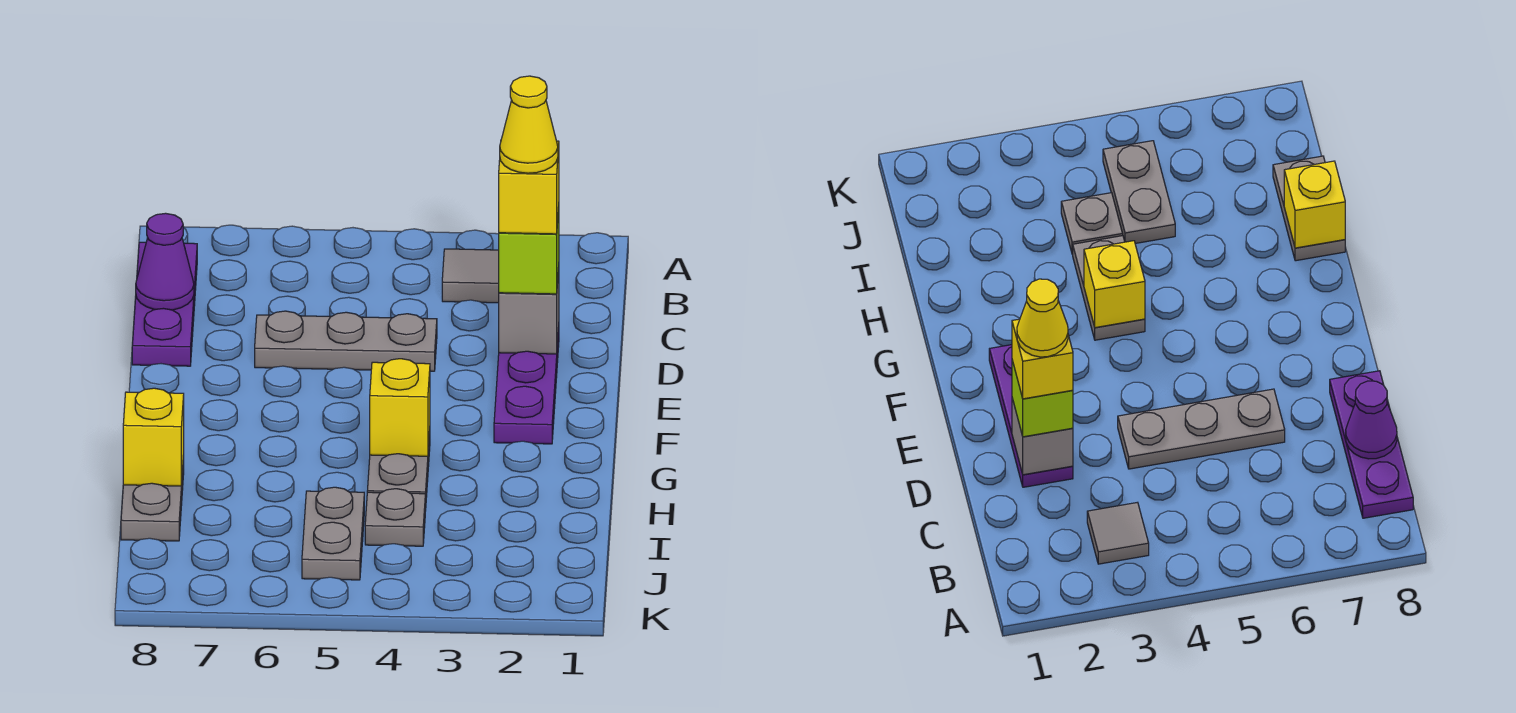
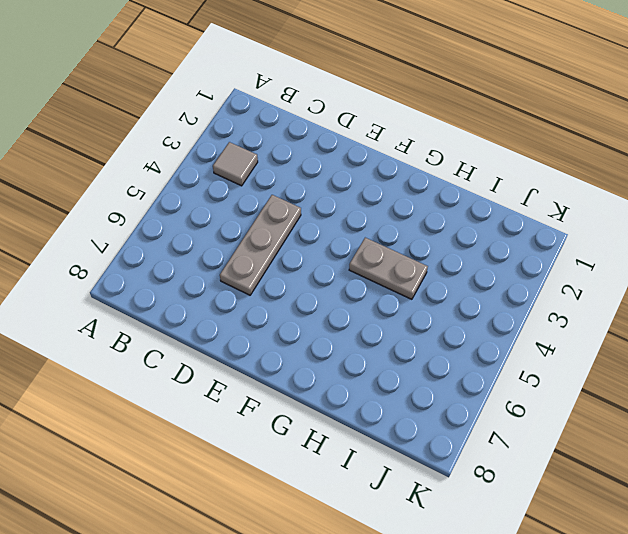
none -> purple 1x3 plate [132,242,197,366]
none -> purple 1x3 plate [494,328,559,444]
none -> grey 1x2 plate [121,456,184,541]

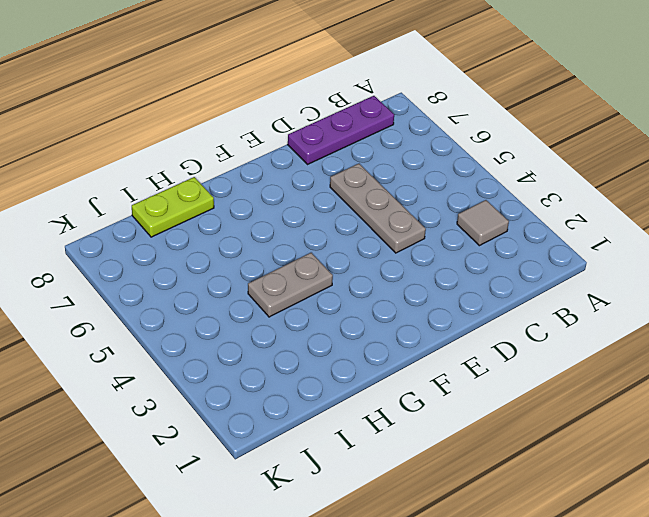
lime 1x2 plate [132,177,214,237] -> grey 1x2 plate [121,456,184,541]
none -> purple 1x3 plate [494,328,559,444]
none -> grey 1x1 plate [365,489,425,546]
none -> grey 1x2 plate [302,487,364,580]

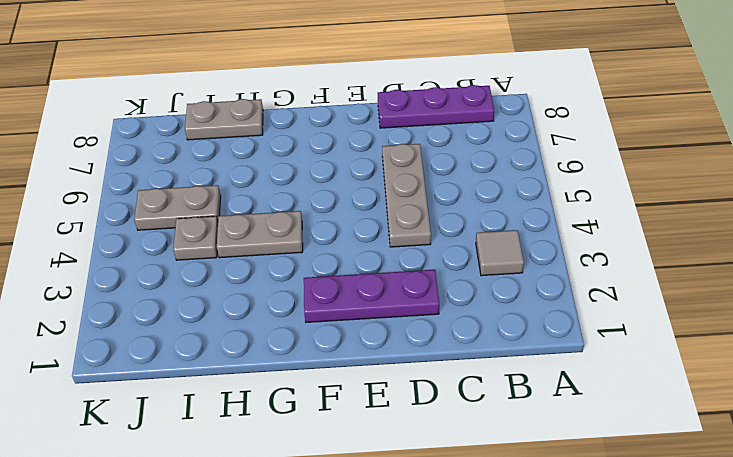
none -> purple 1x1 cone [136,213,194,310]
none -> grey 1x1 brick [499,267,559,354]
none -> yellow 1x1 brick [370,359,430,456]

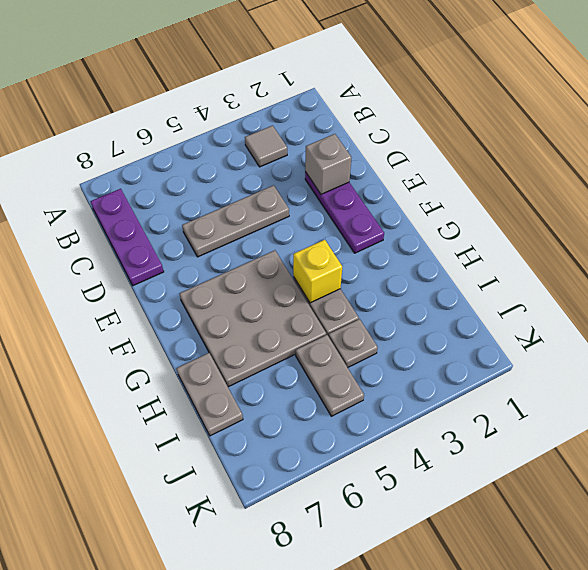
grey 3x3 plate [179,250,326,387] -> none
none -> purple 1x1 cone [136,213,194,310]
none -> yellow 1x1 brick [123,388,184,486]
none -> lime 1x1 brick [499,207,559,294]

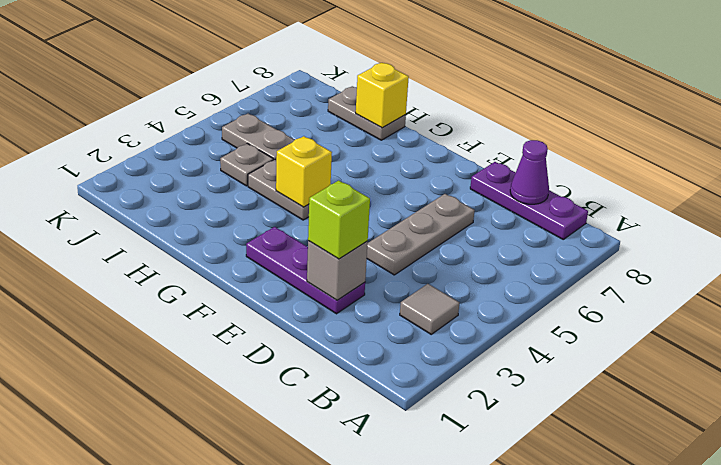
none -> yellow 1x1 brick [499,141,559,234]
none -> yellow 1x1 cone [500,76,558,173]

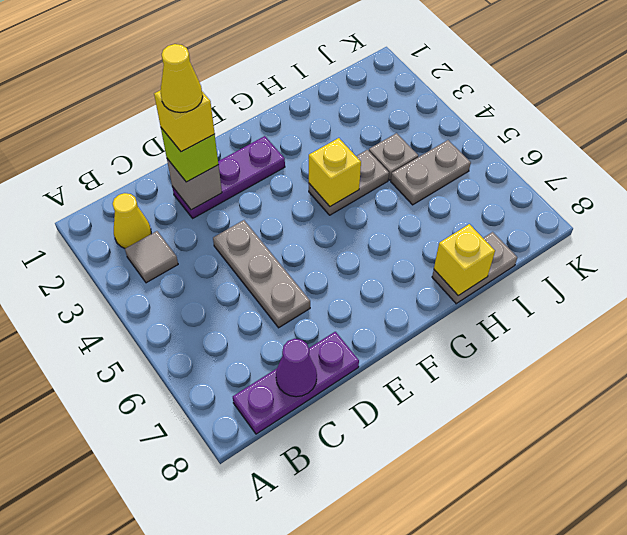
yellow 1x1 cone [113,193,151,248] -> none

